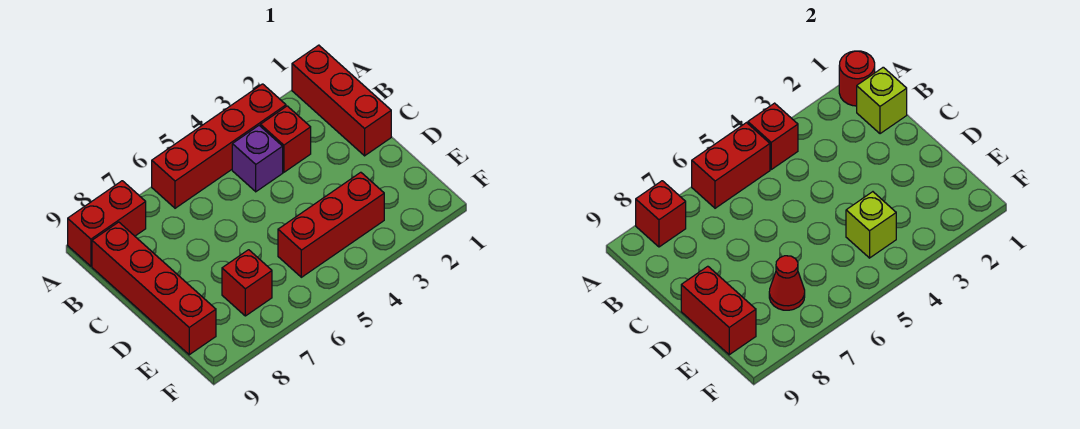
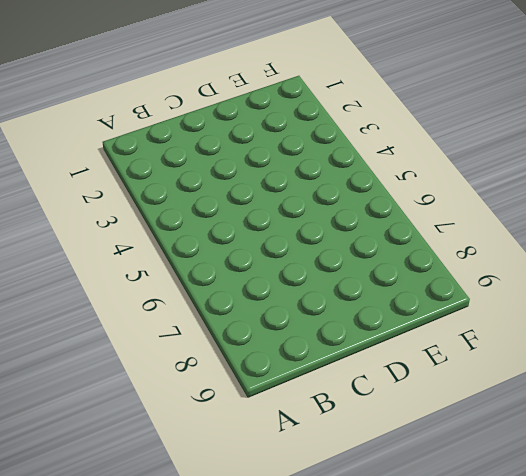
none -> red 1x3 brick [292,45,391,156]
none -> red 1x4 brick [152,84,286,208]
none -> red 1x2 brick [68,181,146,266]

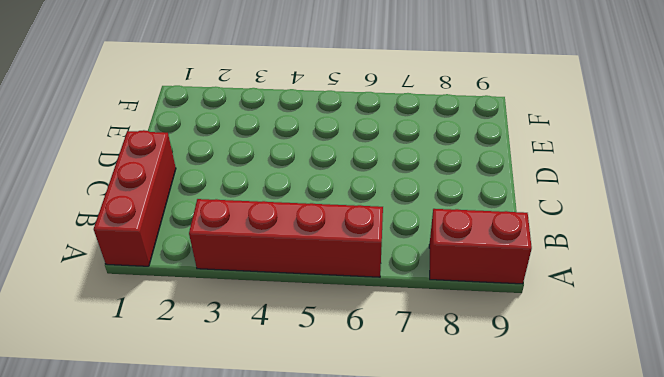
none -> red 1x1 brick [260,106,311,172]
none -> purple 1x1 brick [232,126,283,192]
none -> red 1x4 brick [92,222,216,355]

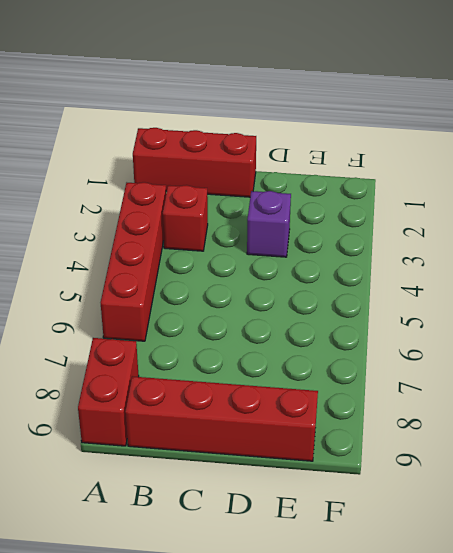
purple 1x1 brick [247,191,291,257] -> purple 1x1 brick moved to [232,126,283,192]
none -> red 1x3 brick [278,172,384,277]
none -> red 1x1 brick [222,250,272,316]
none -> red 1x1 round brick [839,51,875,106]

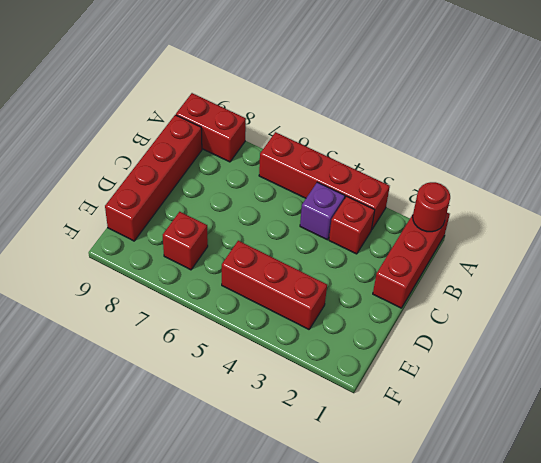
none -> red 1x1 brick [748,103,798,169]
none -> red 1x2 brick [692,123,770,208]
none -> red 1x1 brick [636,181,686,247]

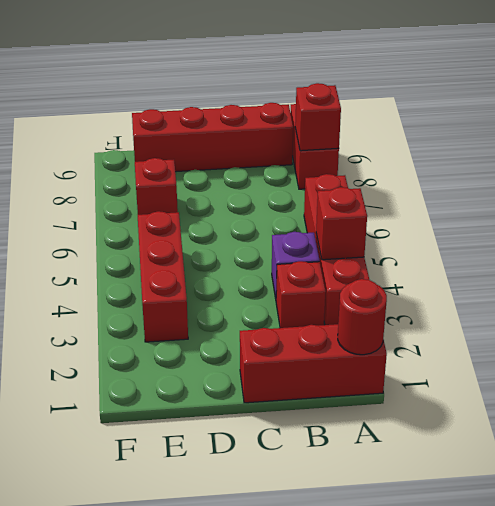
none -> red 1x2 brick [692,123,770,208]
none -> lime 1x1 brick [857,67,907,134]
none -> red 1x2 brick [681,266,756,355]

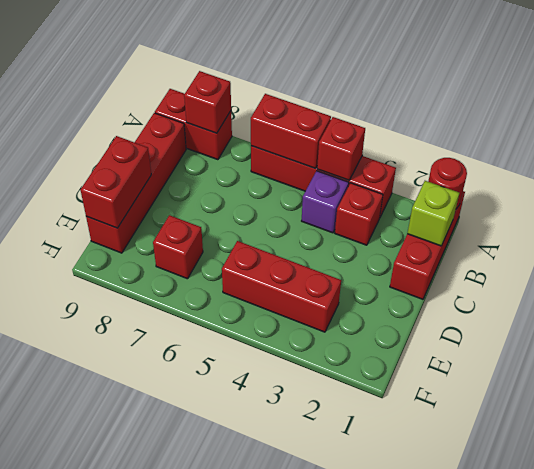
none -> lime 1x1 brick [846,192,896,258]
none -> red 1x1 cone [769,256,805,310]

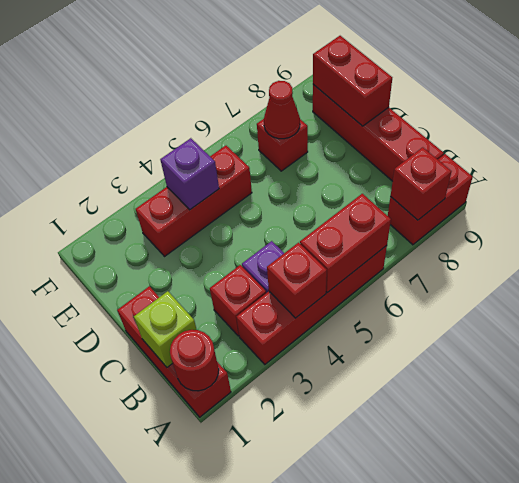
purple 1x1 brick [160,138,219,210] -> lime 1x1 brick [846,192,896,258]

